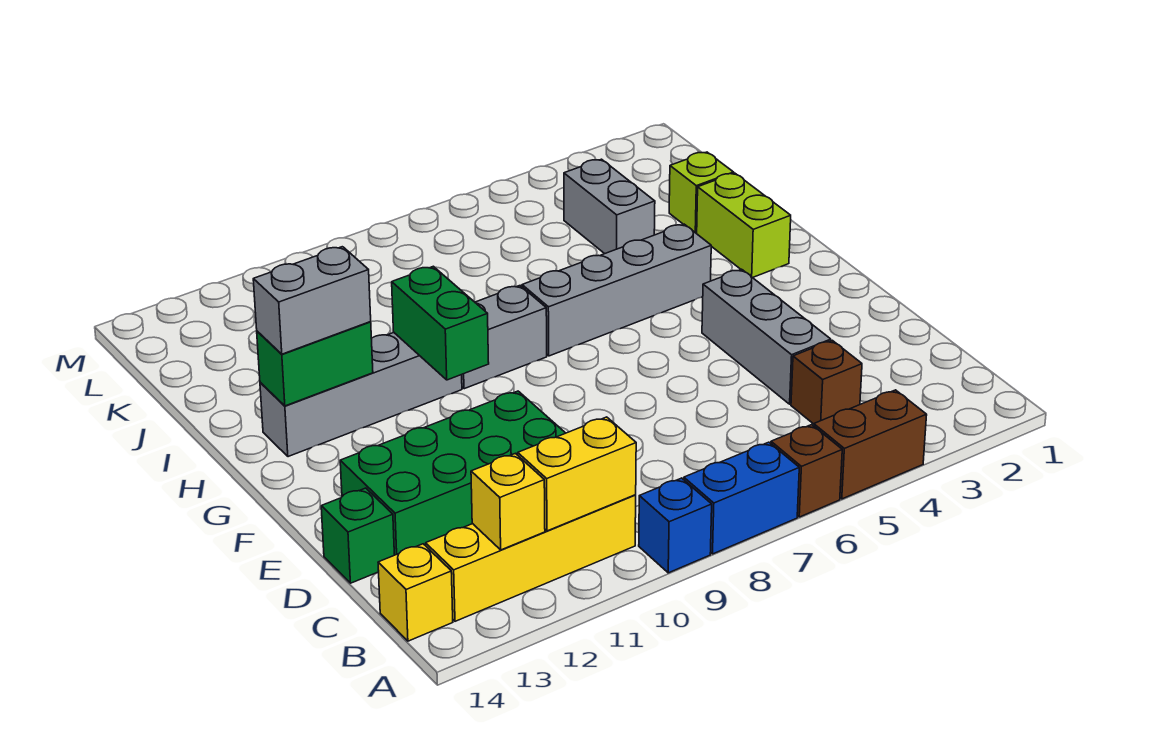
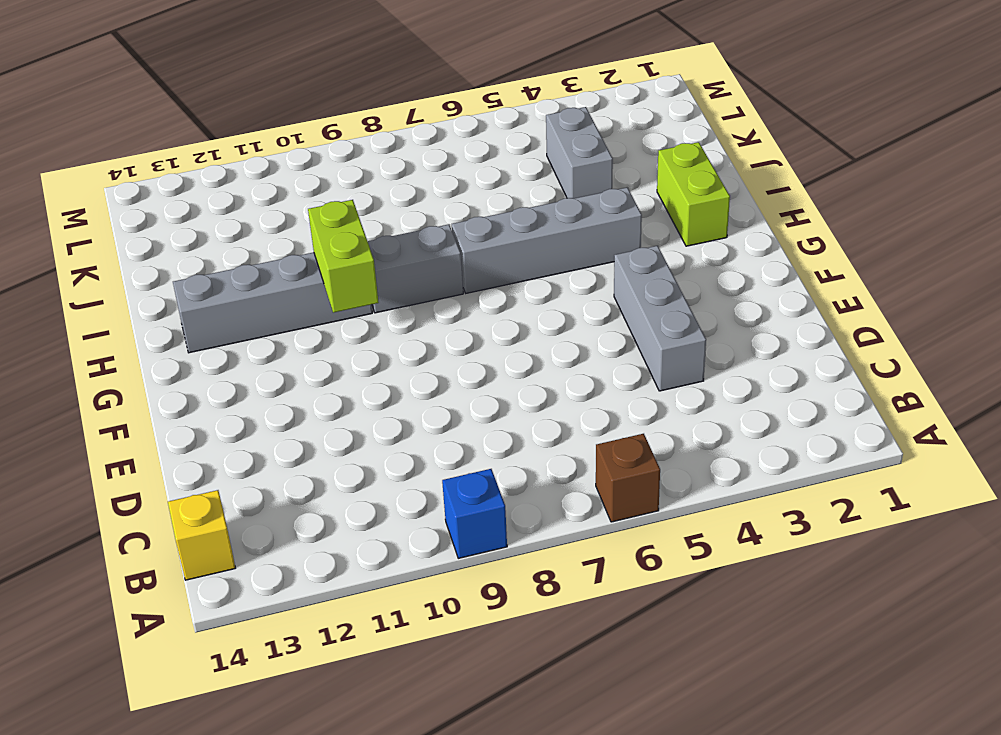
lime 1x2 brick [308,200,379,313] -> green 1x2 brick [392,266,489,380]
none -> brown 1x2 brick [814,390,927,499]
none -> blue 1x2 brick [684,442,799,554]
none -> yellow 1x4 brick [426,495,636,621]

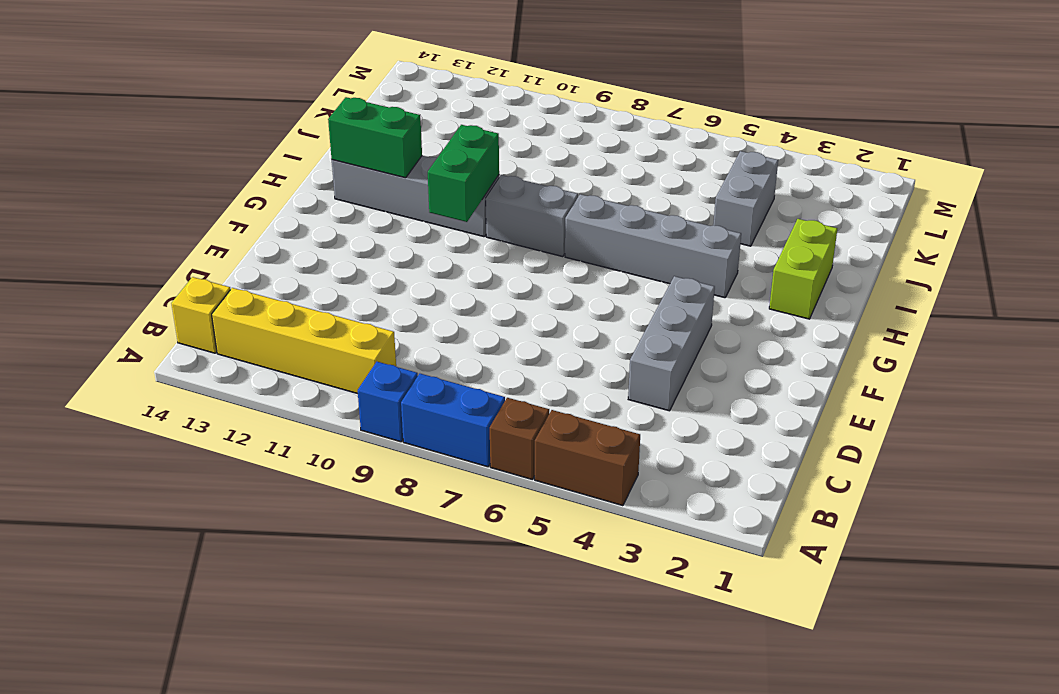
none -> brown 1x1 brick [791,340,862,424]
none -> green 2x4 brick [340,391,565,555]
none -> green 1x1 brick [321,488,394,583]

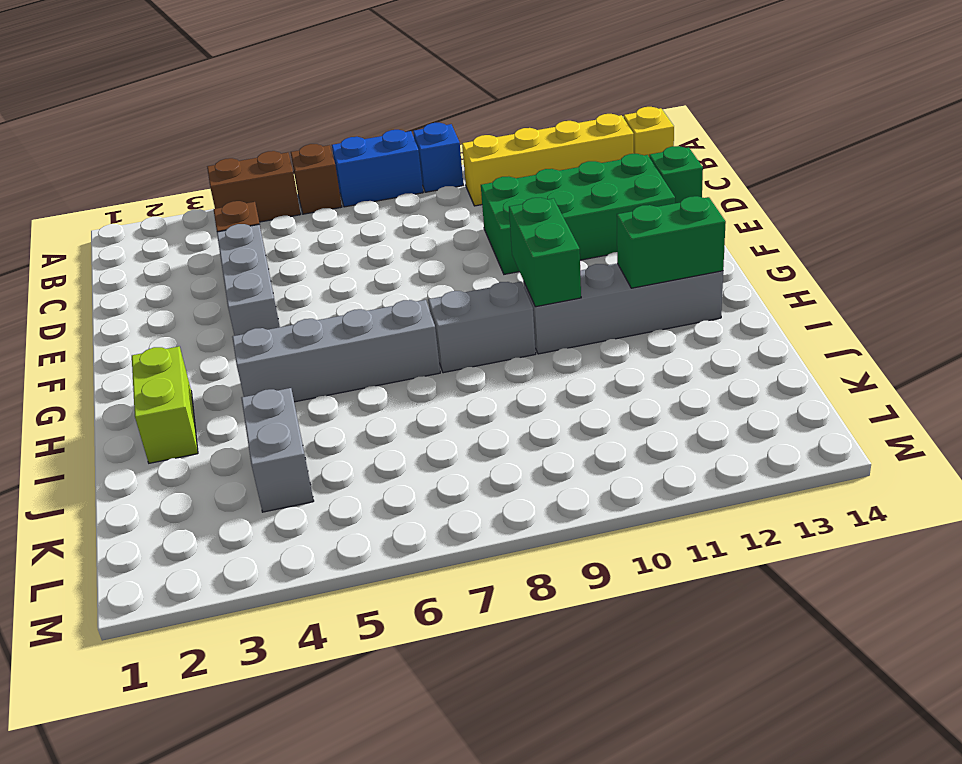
none -> lime 1x1 brick [669,152,734,233]
none -> yellow 1x2 brick [518,417,636,531]
none -> yellow 1x1 brick [471,453,545,550]

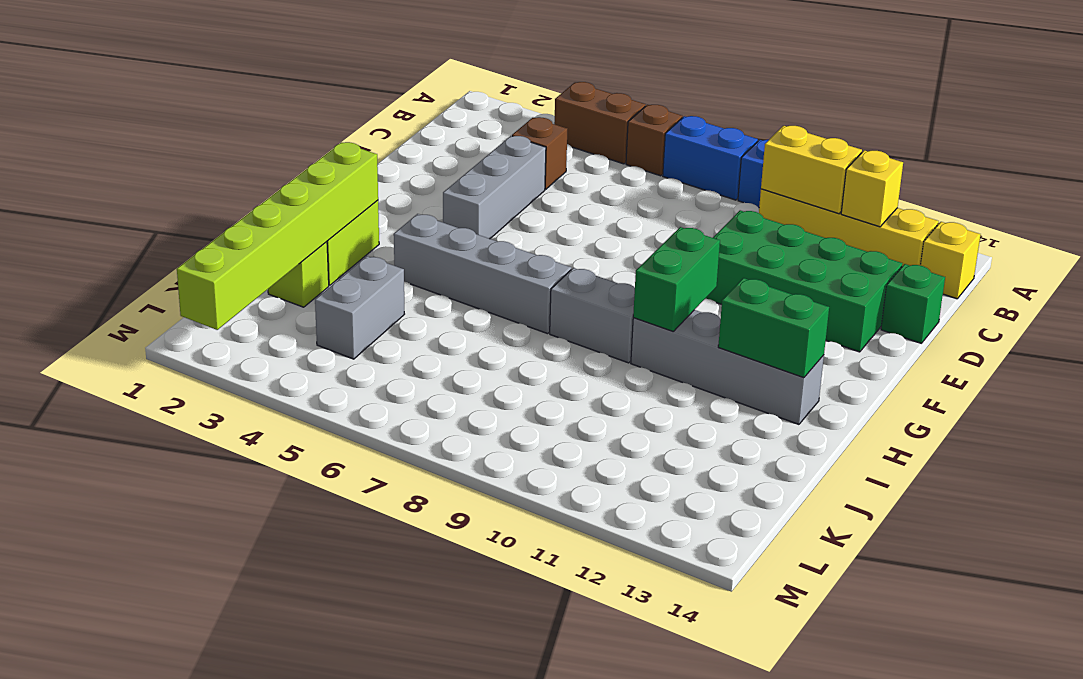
lime 1x6 brick [177,142,378,330] -> none
none -> grey 1x2 brick [253,247,371,354]

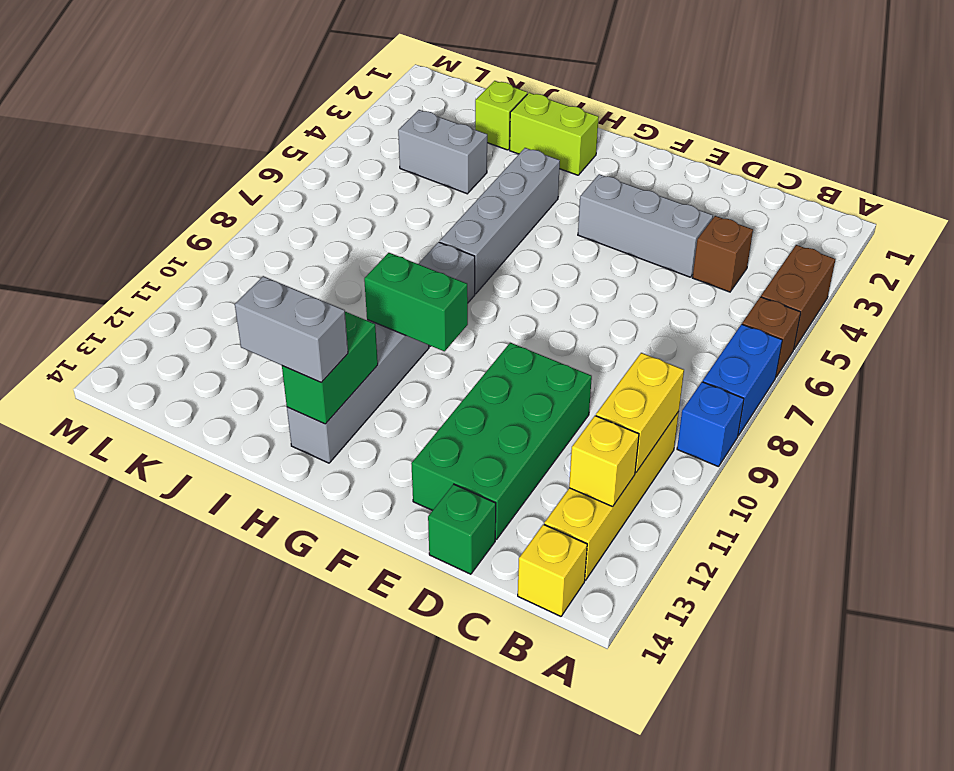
grey 1x2 brick [235,276,348,383] -> grey 1x2 brick turned to [253,247,371,354]

